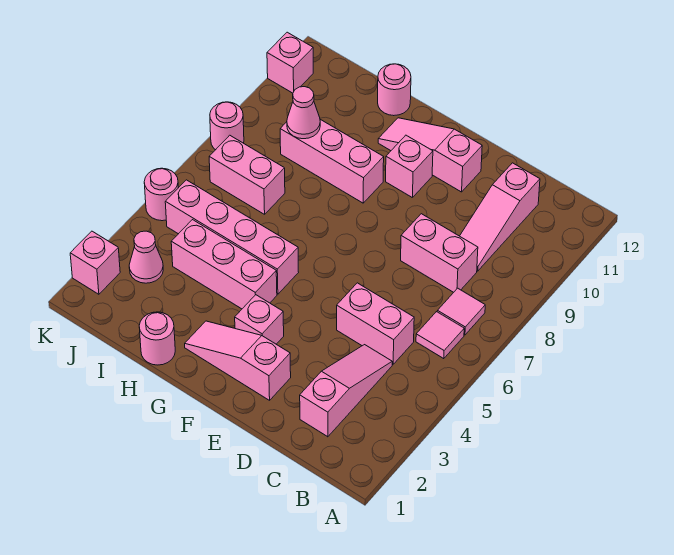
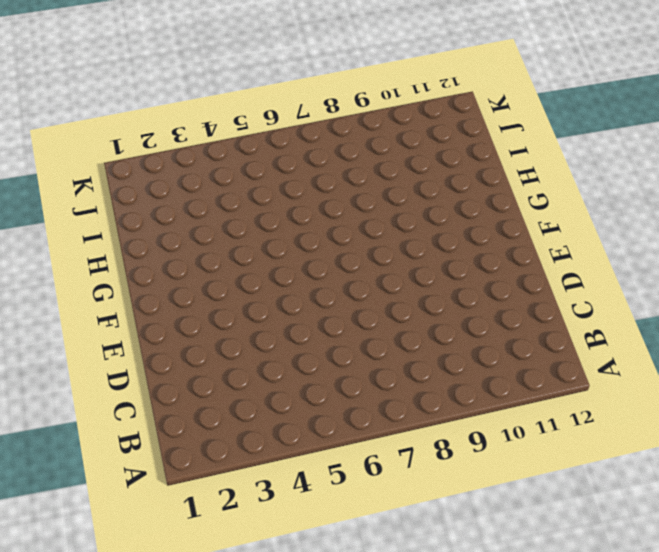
none -> pink 1x1 tile [416,312,464,359]
none -> pink 1x1 tile [437,288,485,335]
none -> pink 1x3 slope [300,345,392,437]

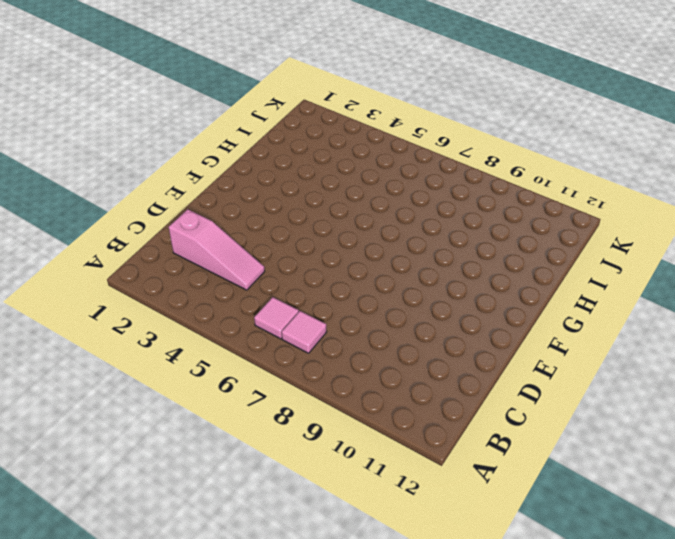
none -> pink 1x2 brick [337,283,414,364]
none -> pink 1x2 brick [401,214,478,292]
none -> pink 1x3 slope [460,163,540,271]

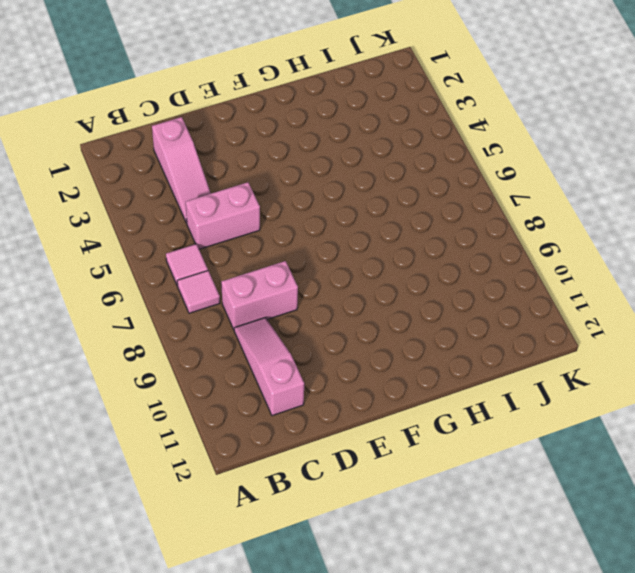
none -> pink 1x3 slope [185,321,291,400]
none -> pink 1x3 slope [378,118,482,192]
none -> pink 1x1 brick [235,295,284,344]

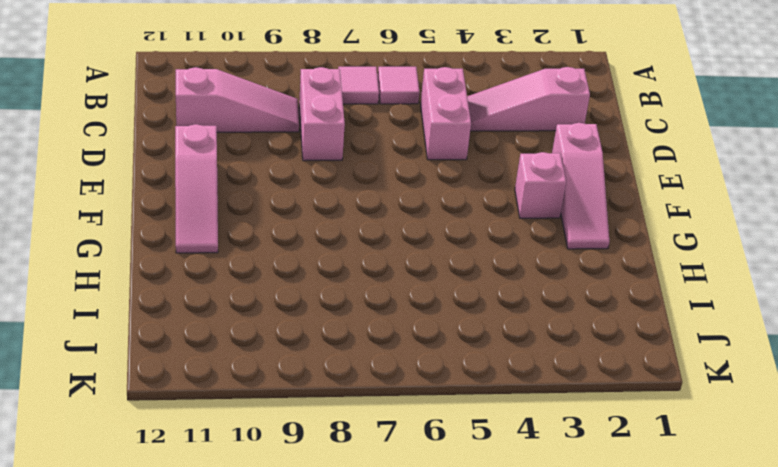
none -> pink 1x1 brick [386,135,433,198]
none -> pink 1x3 brick [171,220,277,309]
none -> pink 1x4 brick [165,180,299,294]

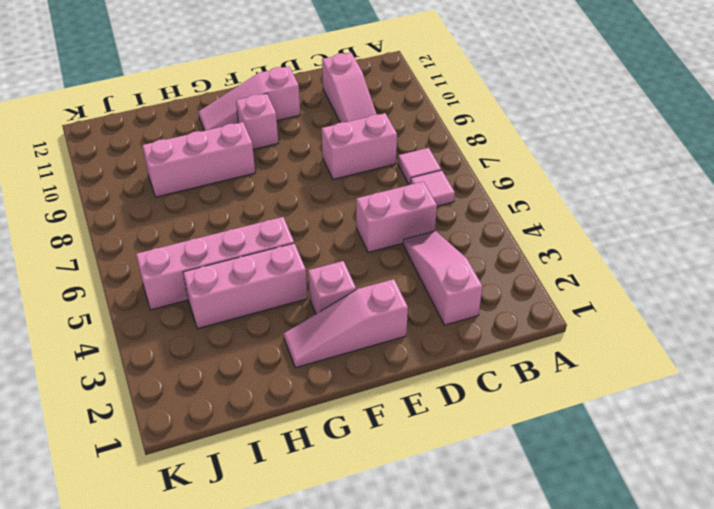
none -> pink 1x1 round brick [139,312,175,365]
none -> pink 1x1 round brick [378,64,411,116]
none -> pink 1x2 brick [209,135,285,214]

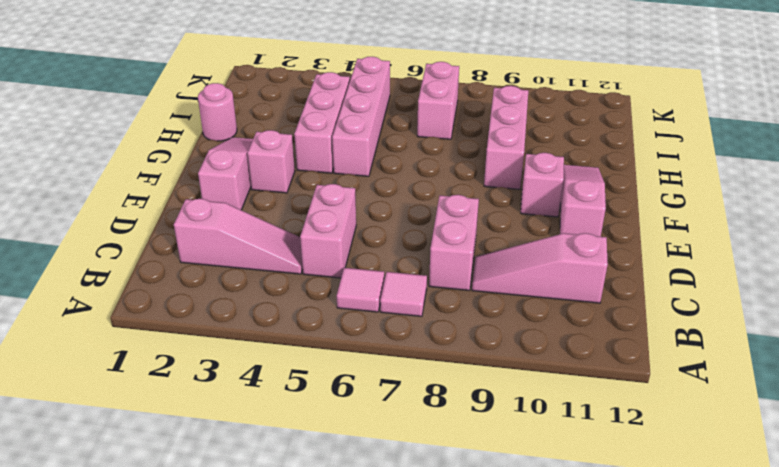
none -> pink 1x1 round brick [378,64,411,116]
none -> pink 1x1 cone [129,231,163,283]
none -> pink 1x1 brick [70,231,120,294]

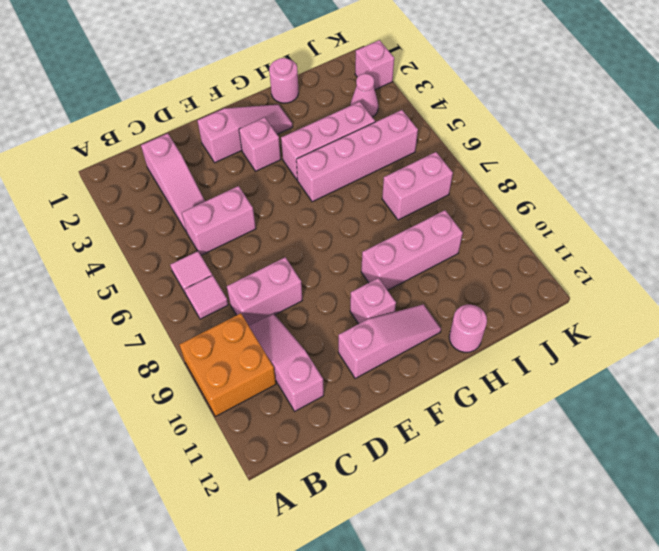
orange 2x2 brick [179,313,276,416] -> none
none -> pink 1x1 round brick [144,168,178,221]
none -> pink 1x1 round brick [210,102,244,150]
none -> pink 1x1 brick [267,32,313,93]

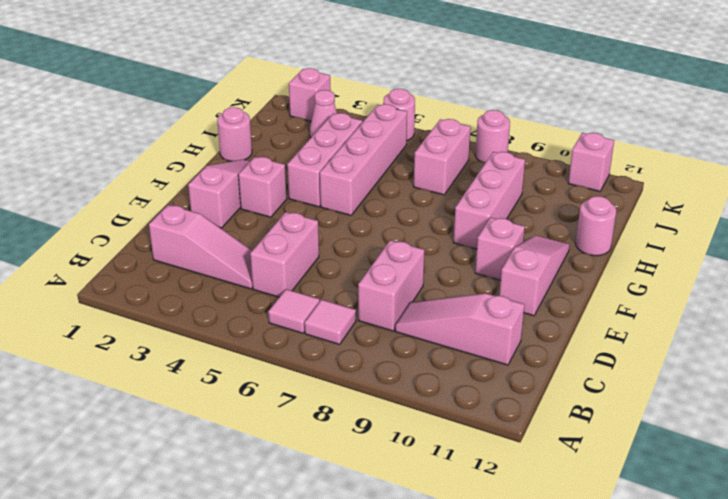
none -> pink 1x1 cone [287,87,320,139]

